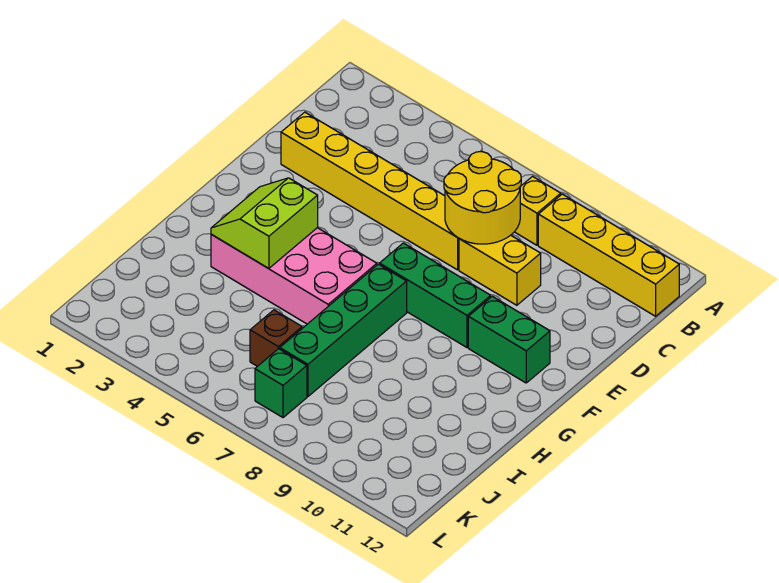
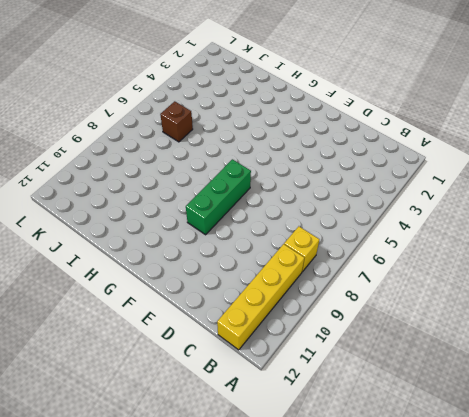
none -> yellow 1x6 brick [281,112,459,270]
none -> yellow 1x2 brick [459,235,541,305]
none -> green 1x2 brick [468,296,550,383]

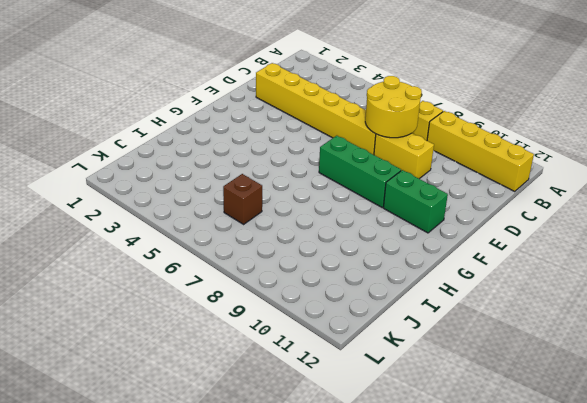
none -> pink 2x4 brick [211,228,377,324]
none -> green 1x4 brick [280,264,407,396]
none -> green 1x1 brick [255,349,307,418]

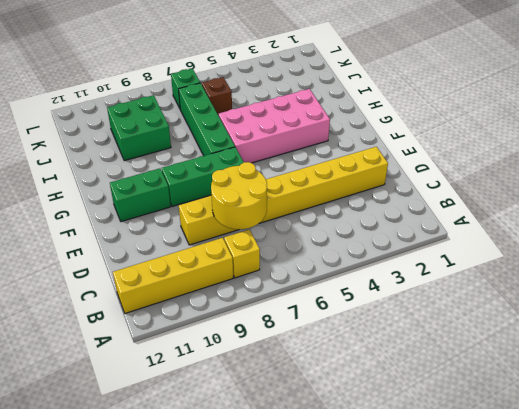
green 2x2 brick [107,95,171,161] -> none
none -> lime 2x2 slope [211,178,318,269]

